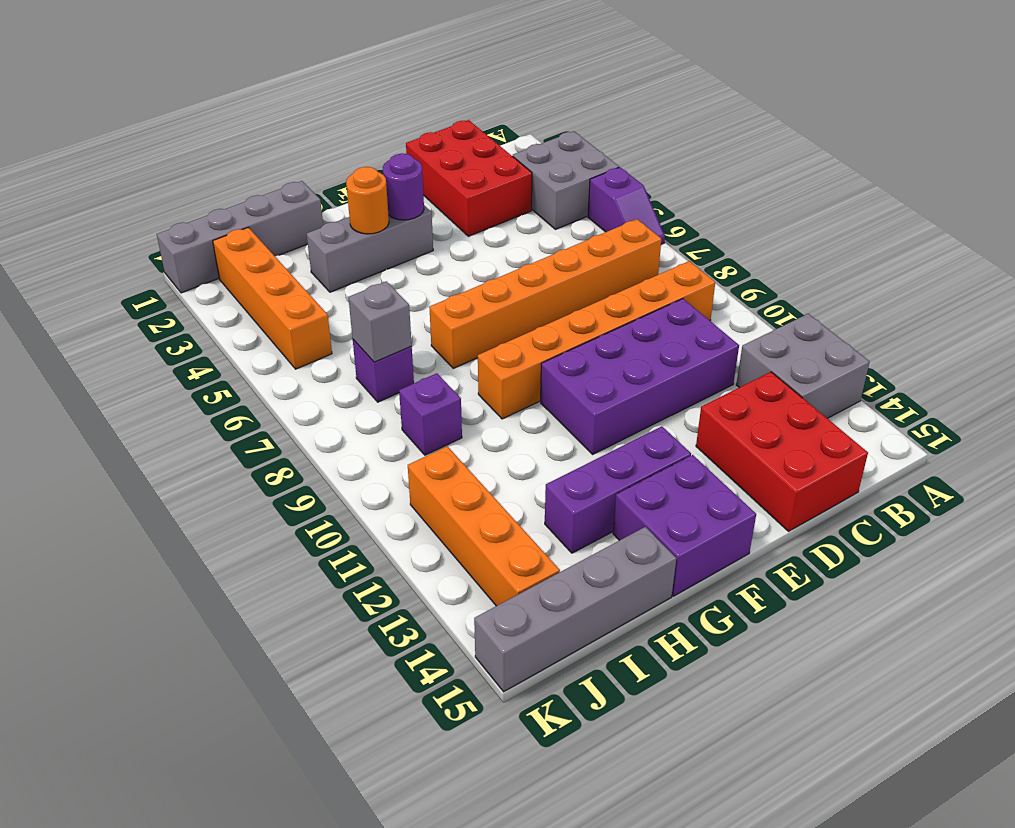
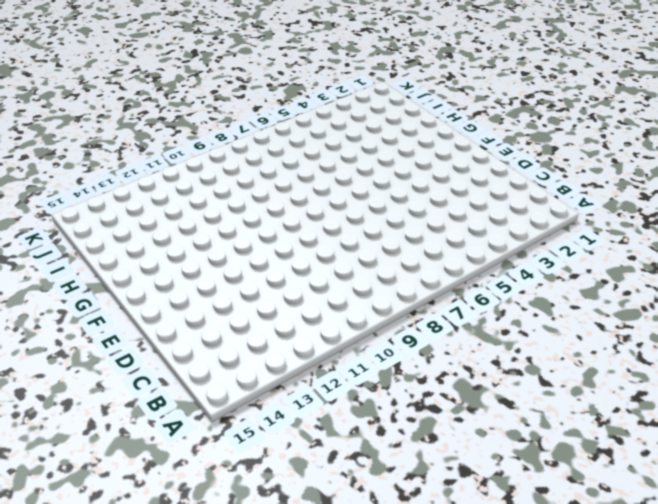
none -> grey 2x2 brick [513,131,619,229]
none -> purple 1x2 slope [588,167,665,244]
none -> grey 2x2 brick [736,314,870,418]

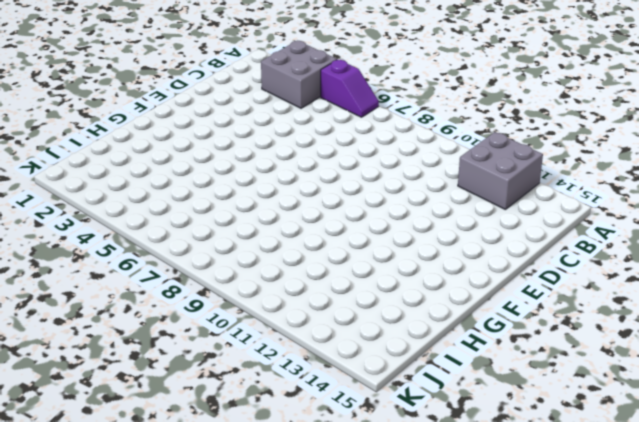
none -> orange 1x6 brick [429,219,661,368]
none -> orange 1x6 brick [478,261,715,419]
none -> red 2x3 brick [406,120,532,236]

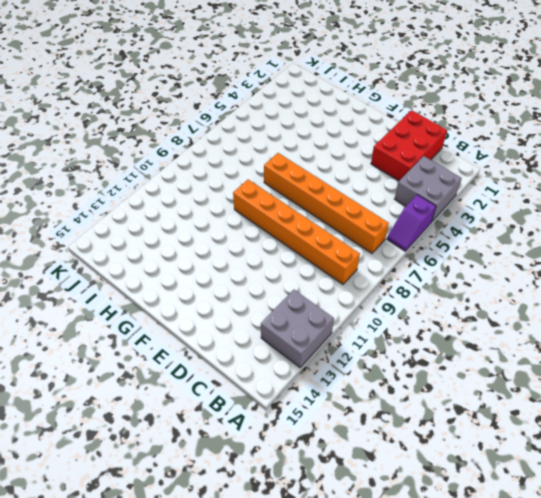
none -> purple 2x4 brick [541,299,739,454]
none -> red 2x3 brick [696,372,868,531]
none -> grey 1x3 brick [307,205,433,292]

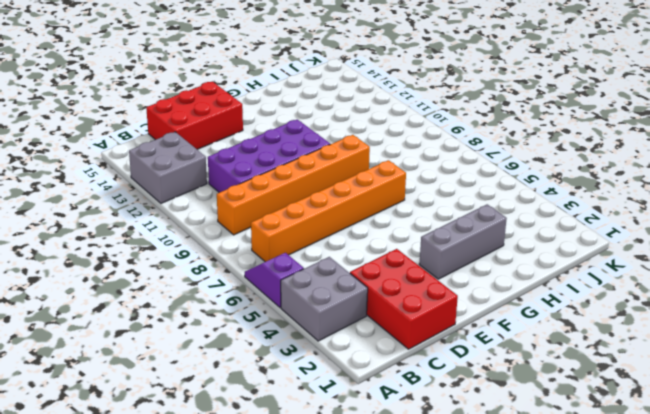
red 2x3 brick [146,82,243,149] -> red 2x3 brick turned to [696,372,868,531]
none -> purple 1x3 brick [545,426,691,553]
none -> purple 2x2 brick [613,455,756,596]
none -> grey 1x4 brick [157,181,323,293]

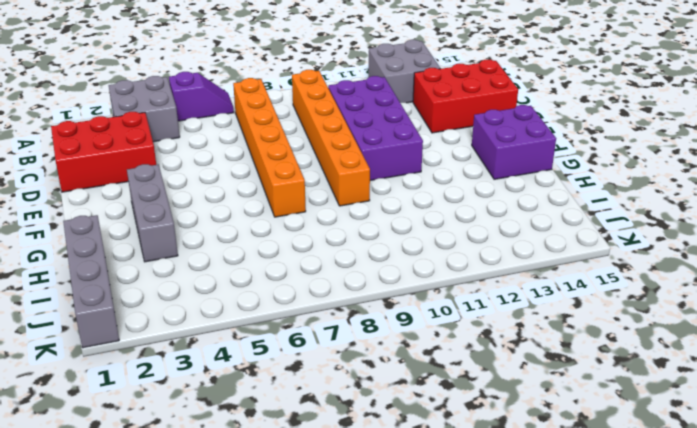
none -> purple 1x3 brick [545,426,691,553]
none -> grey 1x4 brick [474,527,676,692]
none -> purple 1x1 brick [353,340,414,402]

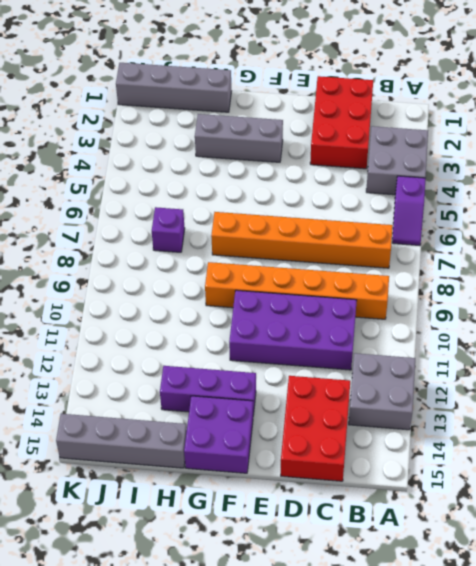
none -> purple 1x1 brick [399,373,462,455]
none -> orange 1x4 brick [213,227,332,369]
none -> orange 1x4 brick [408,446,560,606]

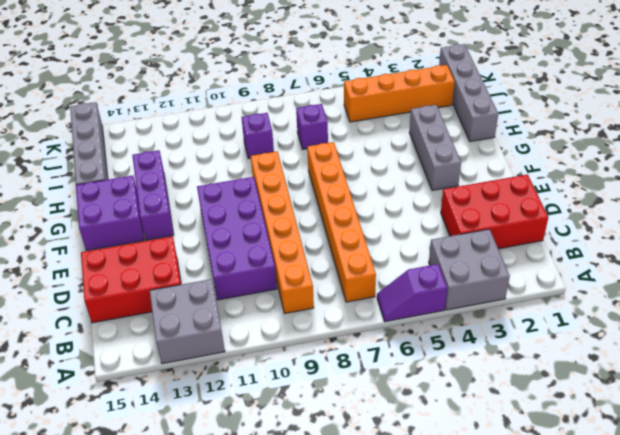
none -> orange 1x4 brick [408,446,560,606]
none -> purple 1x1 round brick [383,153,424,220]
none -> orange 1x1 round brick [346,167,389,234]

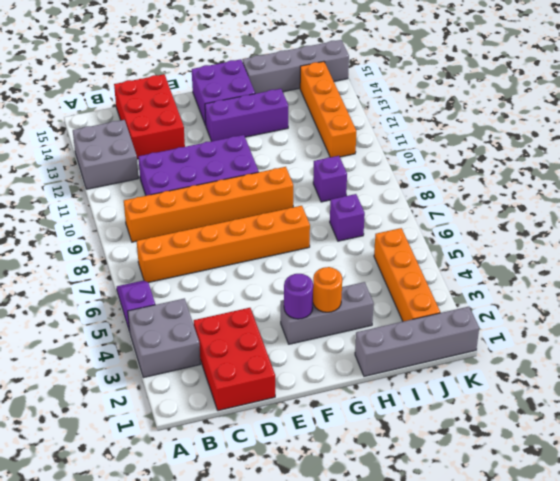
none -> grey 1x1 brick [348,281,412,362]

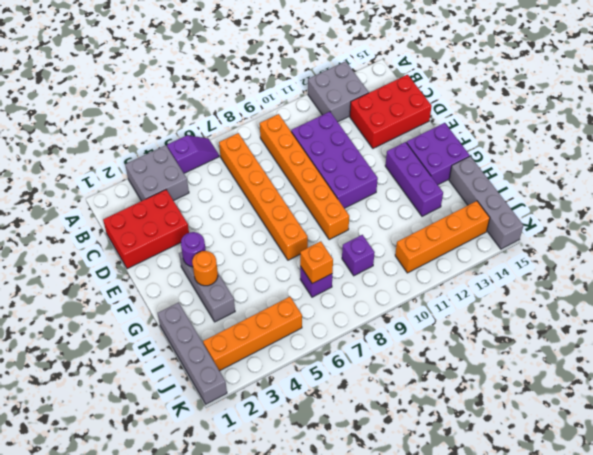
orange 1x1 brick [300,241,333,284] -> grey 1x1 brick [348,281,412,362]

